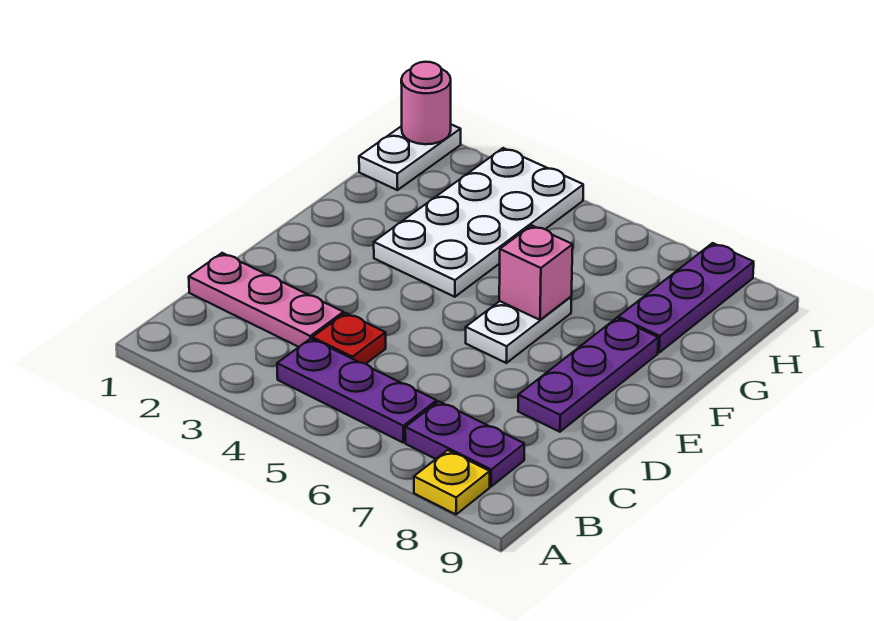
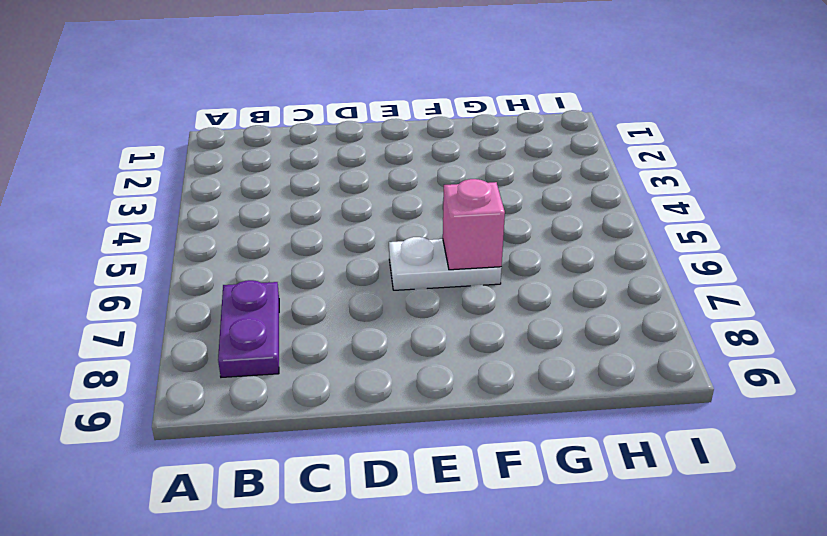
none -> yellow 1x1 plate [414,450,490,514]
none -> purple 1x3 plate [277,338,437,443]
none -> pink 1x3 plate [189,253,343,347]

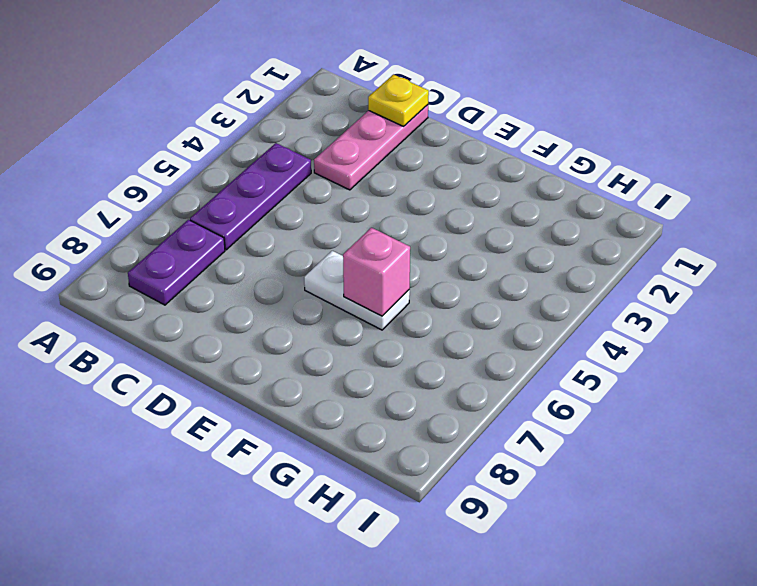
yellow 1x1 plate [368,75,429,126] -> yellow 1x1 plate moved to [414,450,490,514]
none -> red 1x1 plate [312,313,386,364]
none -> purple 1x3 plate [518,318,658,432]
none -> white 2x4 plate [374,148,583,297]

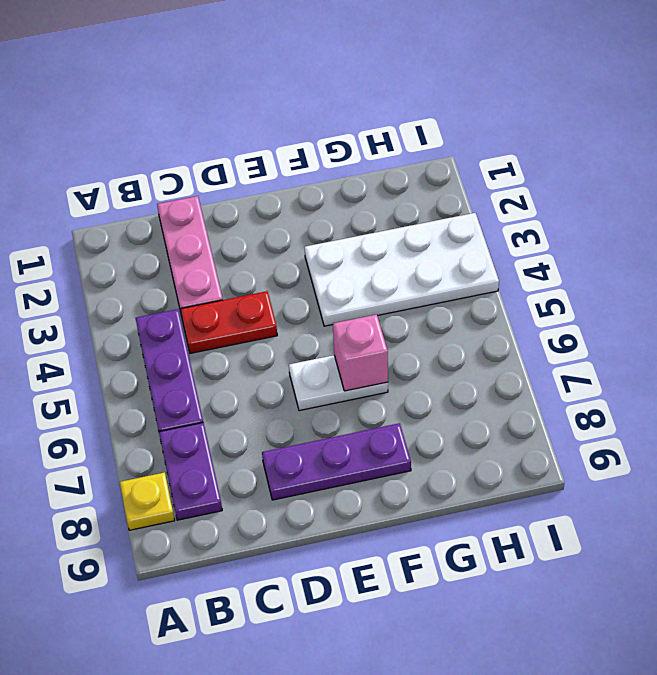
red 1x2 plate [180,291,277,353] -> red 1x1 plate [312,313,386,364]
none -> purple 1x3 plate [618,243,754,353]
none -> white 1x2 plate [359,124,461,190]
none -> pink 1x1 round brick [401,62,451,144]

